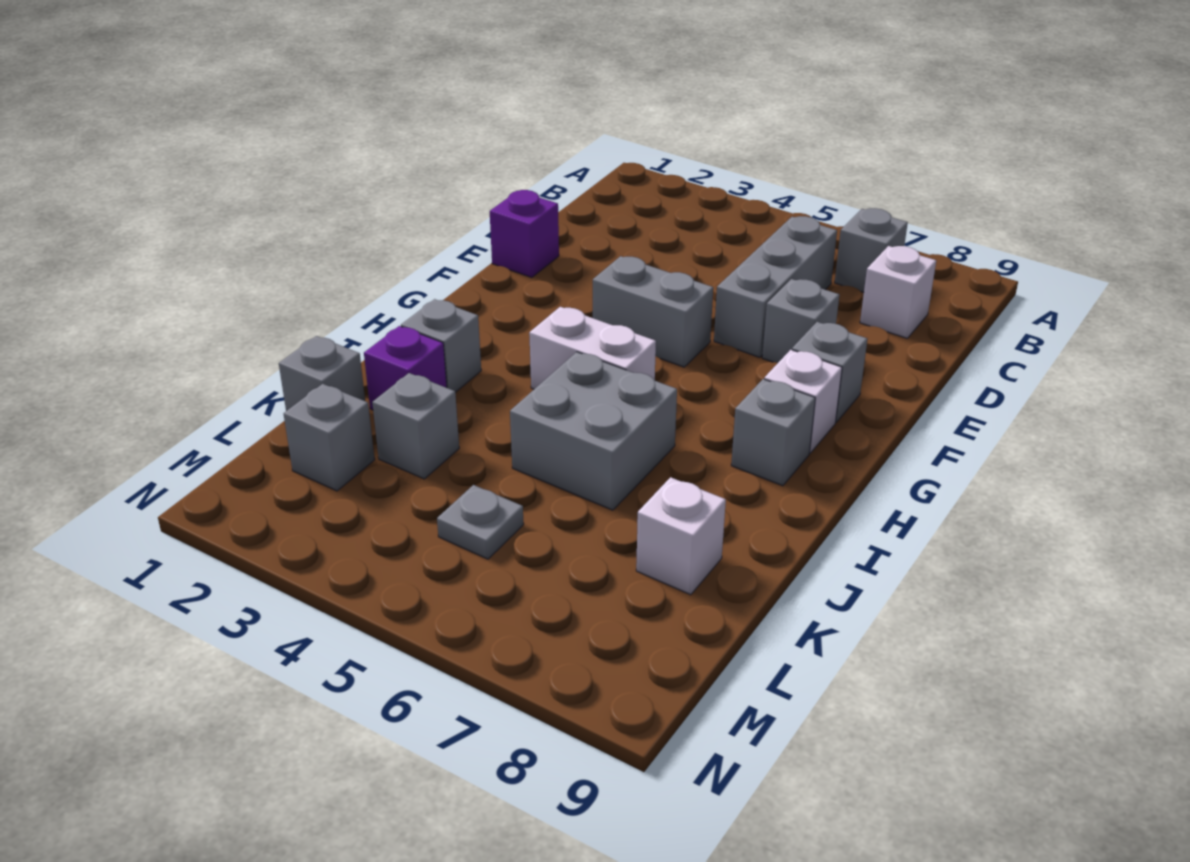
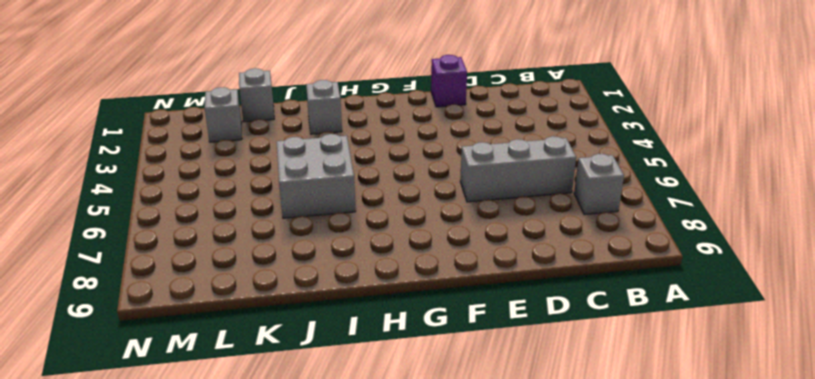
none -> white 1x1 brick [860,246,936,338]
none -> grey 1x1 brick [762,279,839,363]
none -> grey 1x2 brick [593,256,713,367]

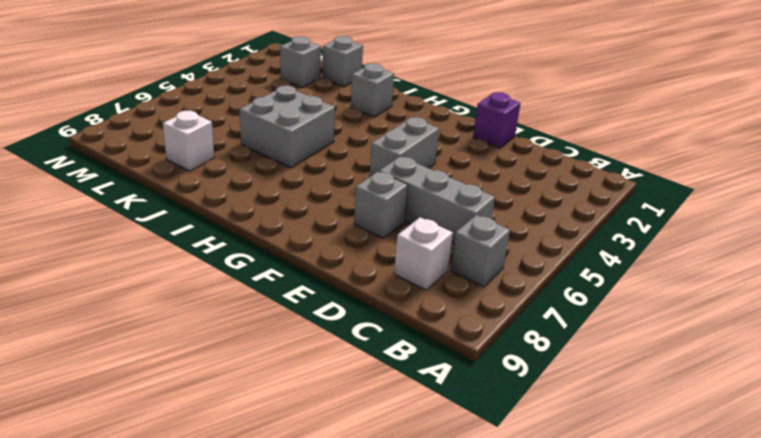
none -> grey 1x1 brick [792,322,867,422]
none -> white 1x1 brick [764,350,842,453]
none -> white 1x2 brick [529,307,656,389]

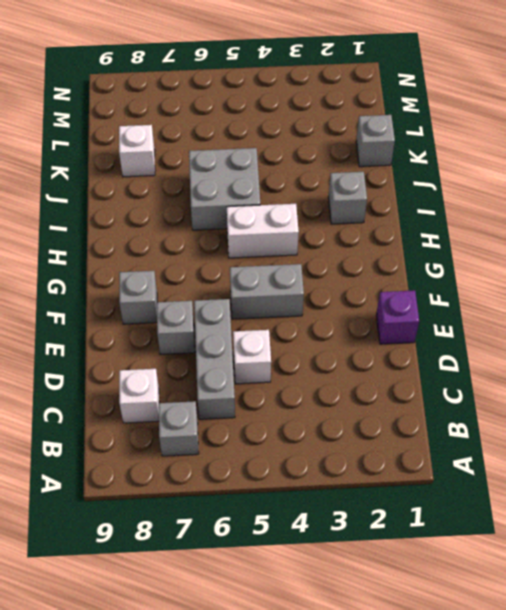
white 1x1 brick [233,330,271,384] -> white 1x1 brick moved to [764,350,842,453]
none -> grey 1x1 brick [731,379,815,486]
none -> purple 1x1 brick [364,326,447,410]
none -> grey 1x1 brick [372,373,459,479]

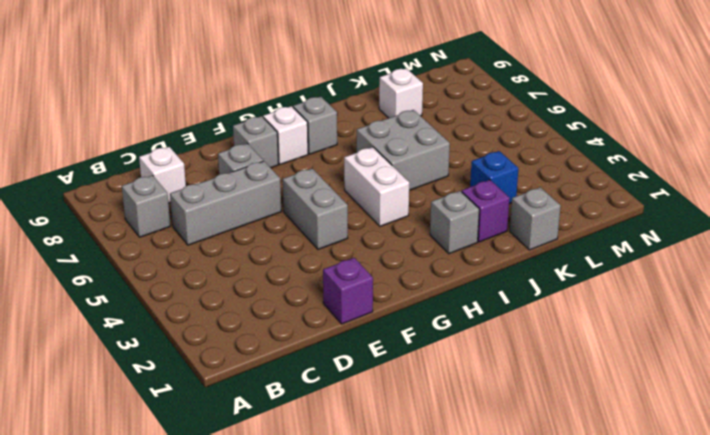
blue 1x1 brick [470,151,518,204] -> grey 1x1 brick [372,373,459,479]
none -> grey 1x1 brick [284,384,375,491]
none -> grey 1x1 plate [437,485,524,559]

